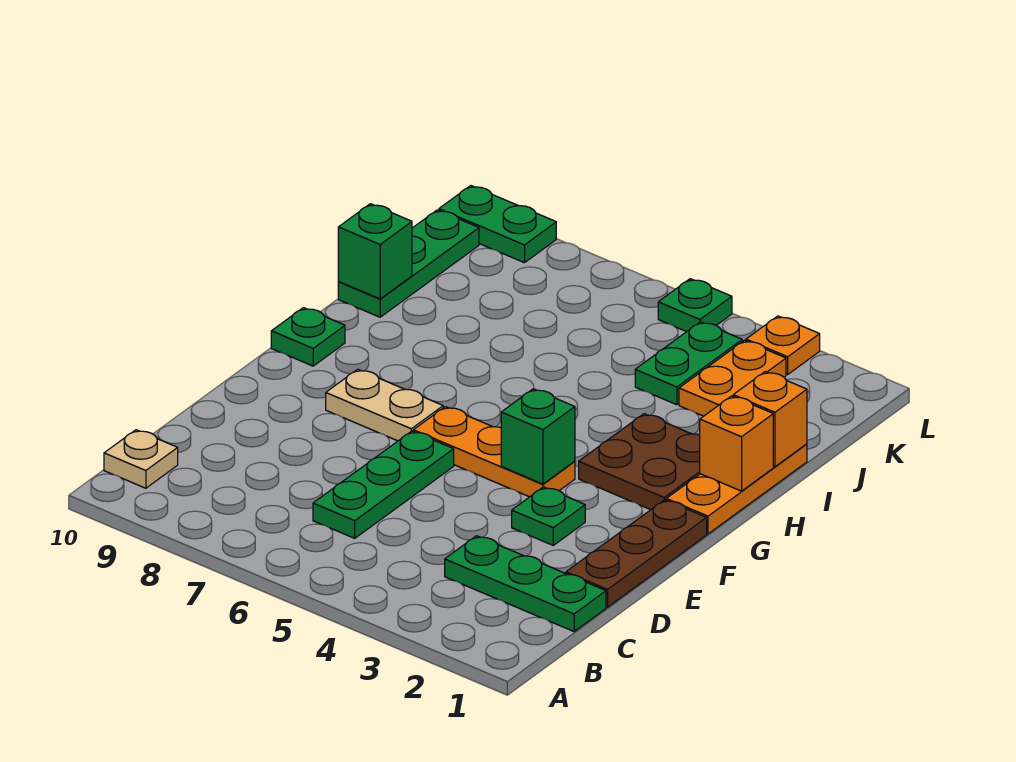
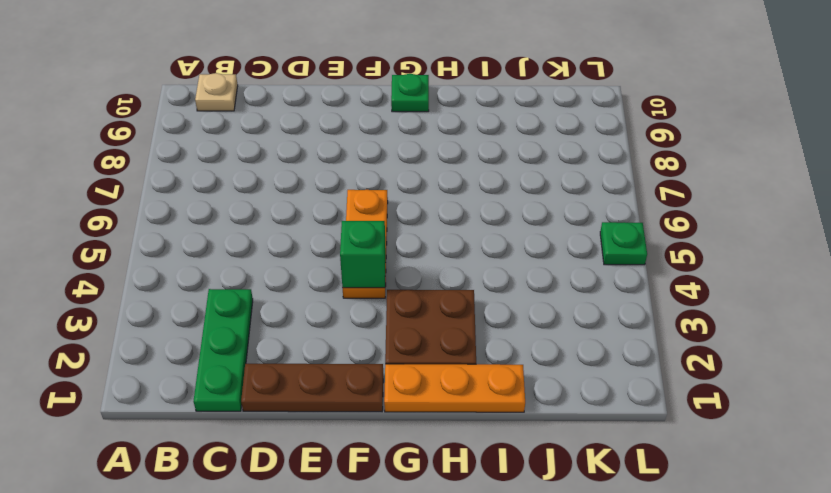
none -> green 1x3 plate [313,431,454,538]
none -> green 1x1 plate [512,487,585,545]
none -> tan 1x2 plate [326,369,443,441]

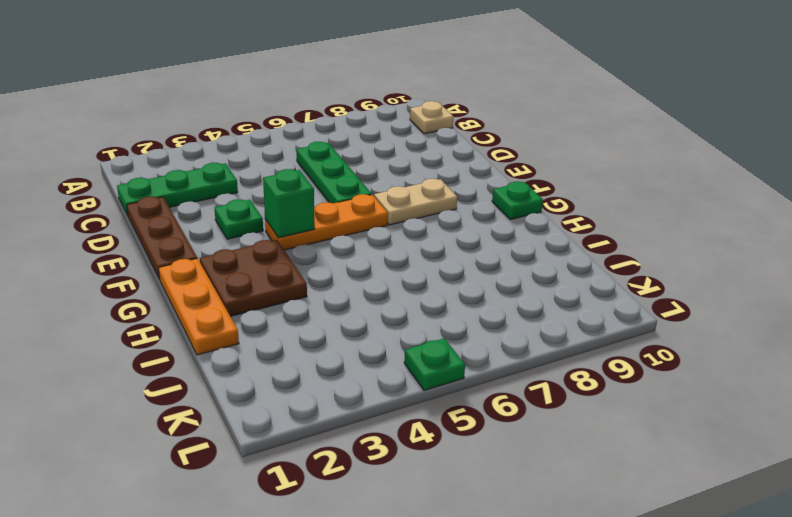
none -> green 1x3 plate [338,210,479,317]
none -> orange 1x2 plate [679,340,786,416]
none -> green 1x2 plate [635,322,742,405]

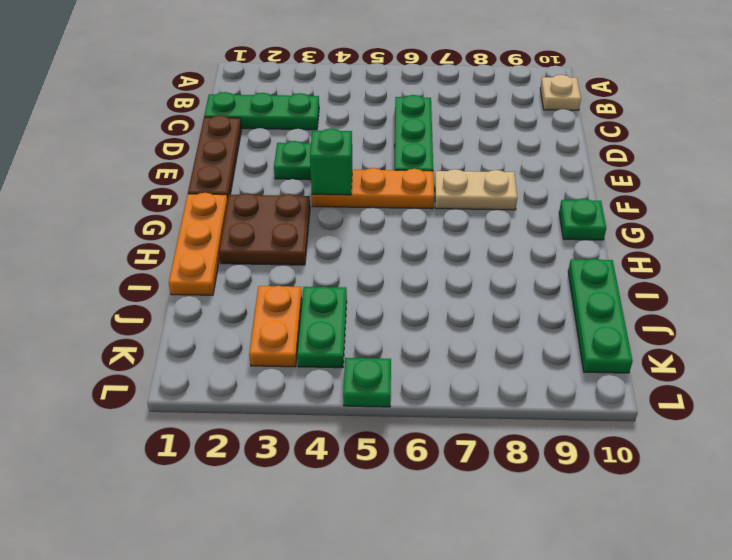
none -> orange 1x1 plate [746,316,820,374]
none -> green 1x2 plate [439,186,556,263]
none -> orange 1x1 brick [700,396,773,491]

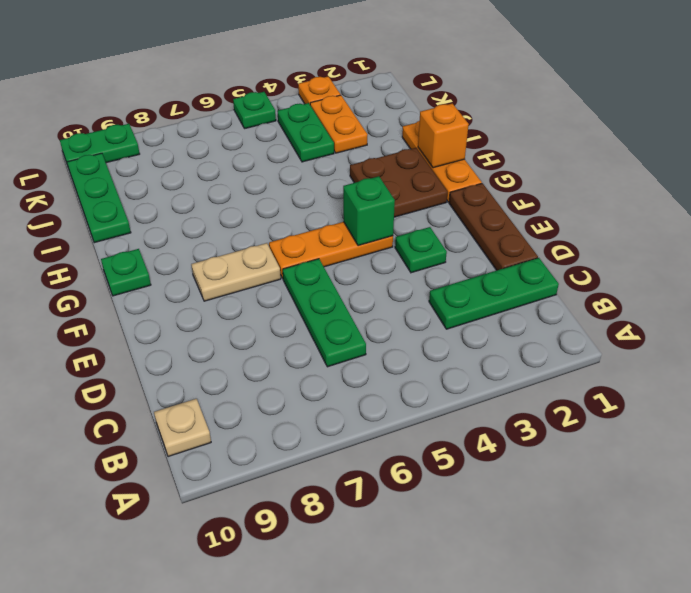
none -> orange 1x1 brick [733,372,807,467]
none -> green 1x1 brick [338,204,412,299]

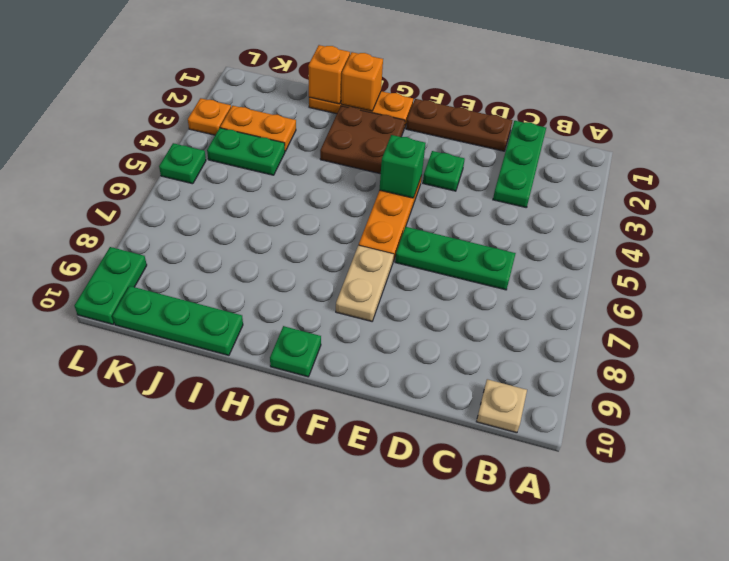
none -> green 1x1 brick [338,204,412,299]

